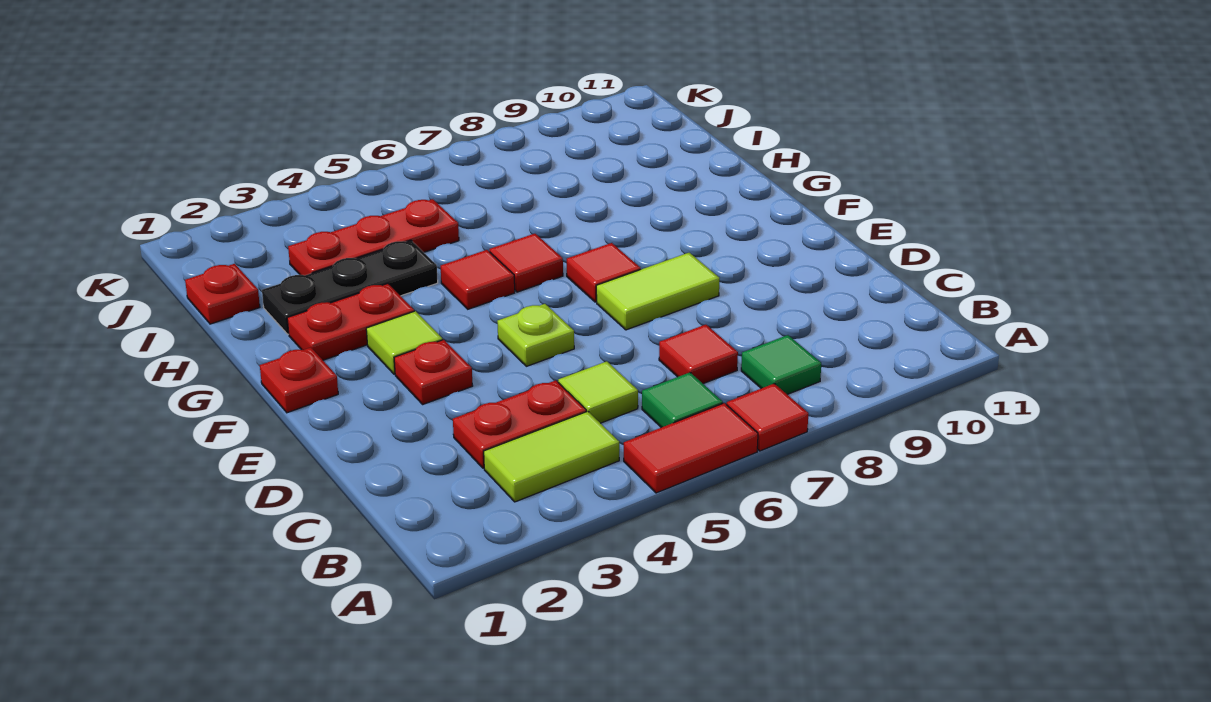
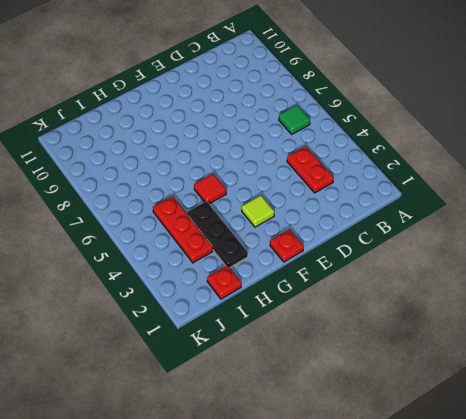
none -> red 1x2 tile [624,403,758,493]
none -> red 1x1 tile [727,384,809,451]
none -> lime 1x2 tile [484,411,619,502]

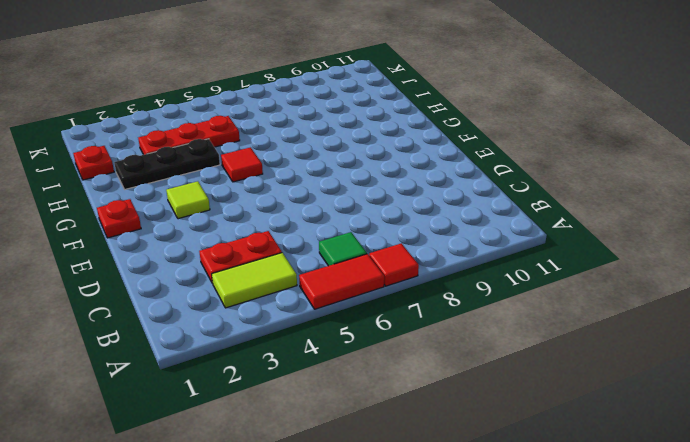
none -> green 1x1 tile [741,335,821,394]
none -> lime 1x1 tile [558,361,638,423]
none -> red 1x1 tile [659,325,738,384]

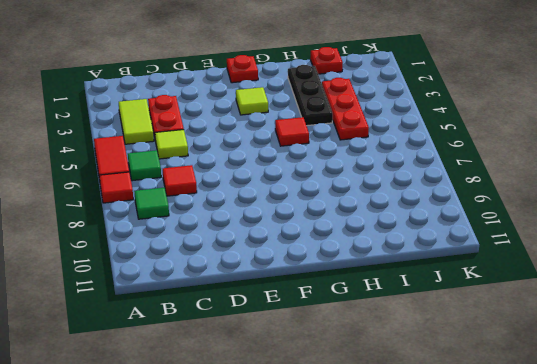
none -> red 1x1 plate [394,340,473,404]
none -> lime 1x1 plate [497,304,574,366]
none -> lime 1x2 tile [596,253,720,330]

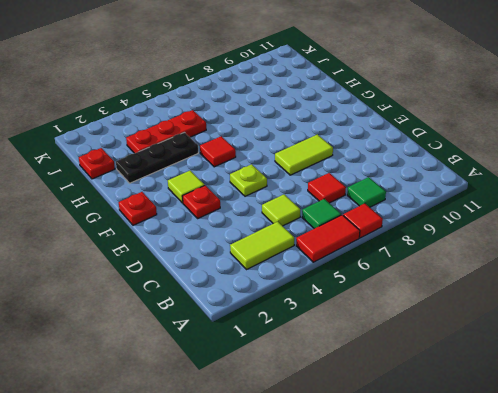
none -> red 1x2 plate [453,380,586,468]
none -> red 1x1 tile [567,243,641,302]
none -> red 1x2 plate [287,284,414,360]

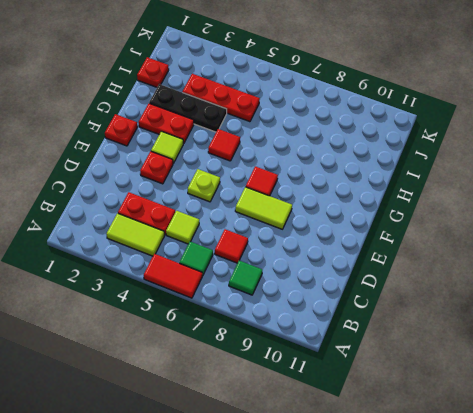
none -> red 1x1 tile [727,384,809,451]
none -> red 1x1 tile [489,234,563,292]

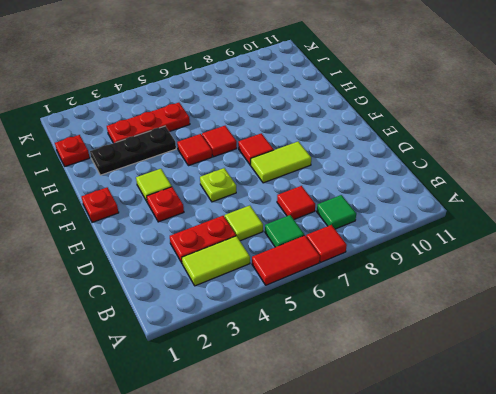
none -> red 1x2 plate [287,284,414,360]

